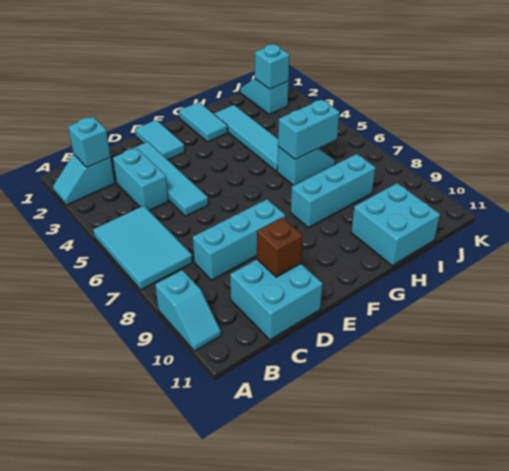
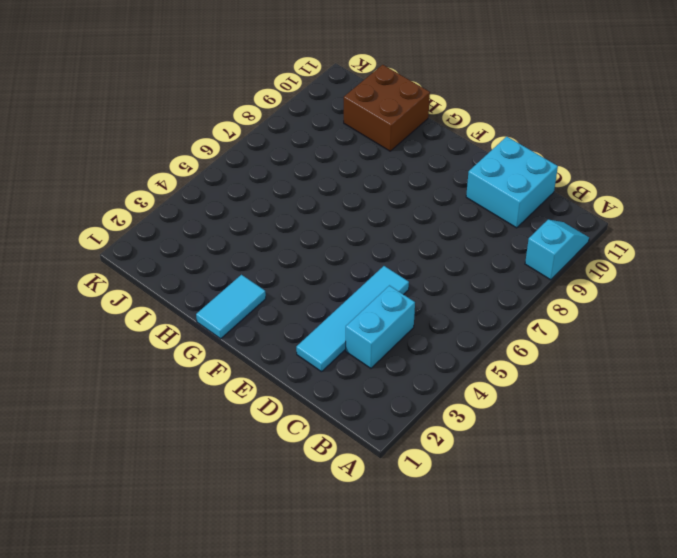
brown 2x2 brick [344,65,430,151] -> cyan 2x2 brick [351,183,440,266]
none -> cyan 1x2 slope [53,154,115,205]
none -> cyan 2x3 tile [93,206,193,290]
none -> cyan 1x3 brick [193,199,285,280]

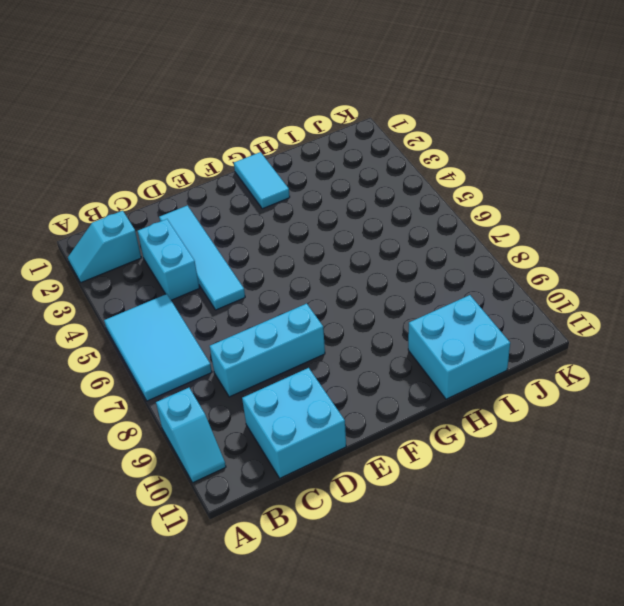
none -> cyan 1x2 tile [135,120,185,160]
none -> cyan 1x3 brick [291,154,375,228]
none -> cyan 1x4 tile [214,105,278,171]

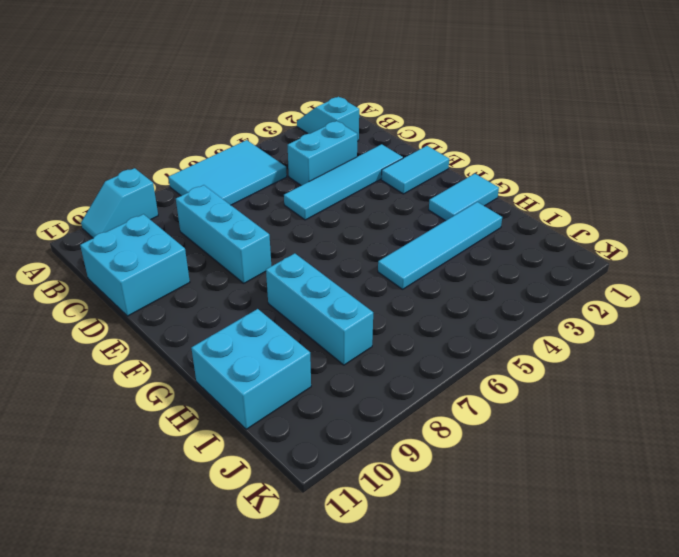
none -> cyan 1x2 slope [277,147,335,186]
none -> cyan 1x2 slope [240,78,289,114]
none -> cyan 1x1 brick [68,117,111,167]

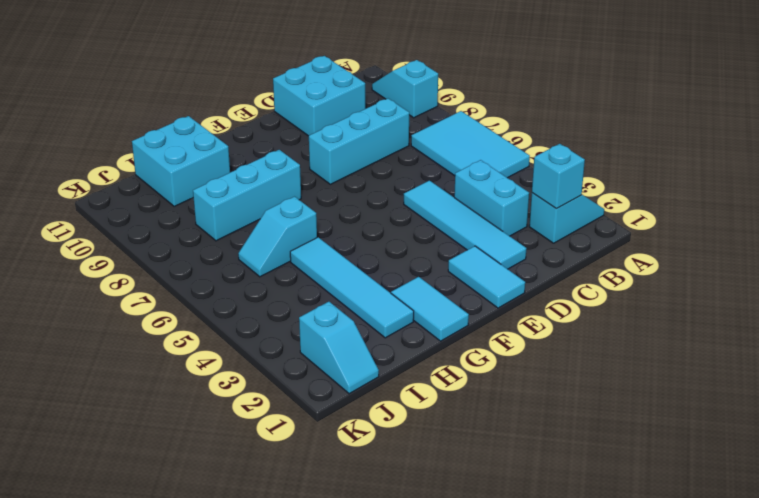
none -> brown 1x1 brick [257,218,303,277]
none -> cyan 1x2 brick [278,99,339,159]
none -> cyan 1x1 brick [255,44,290,89]

